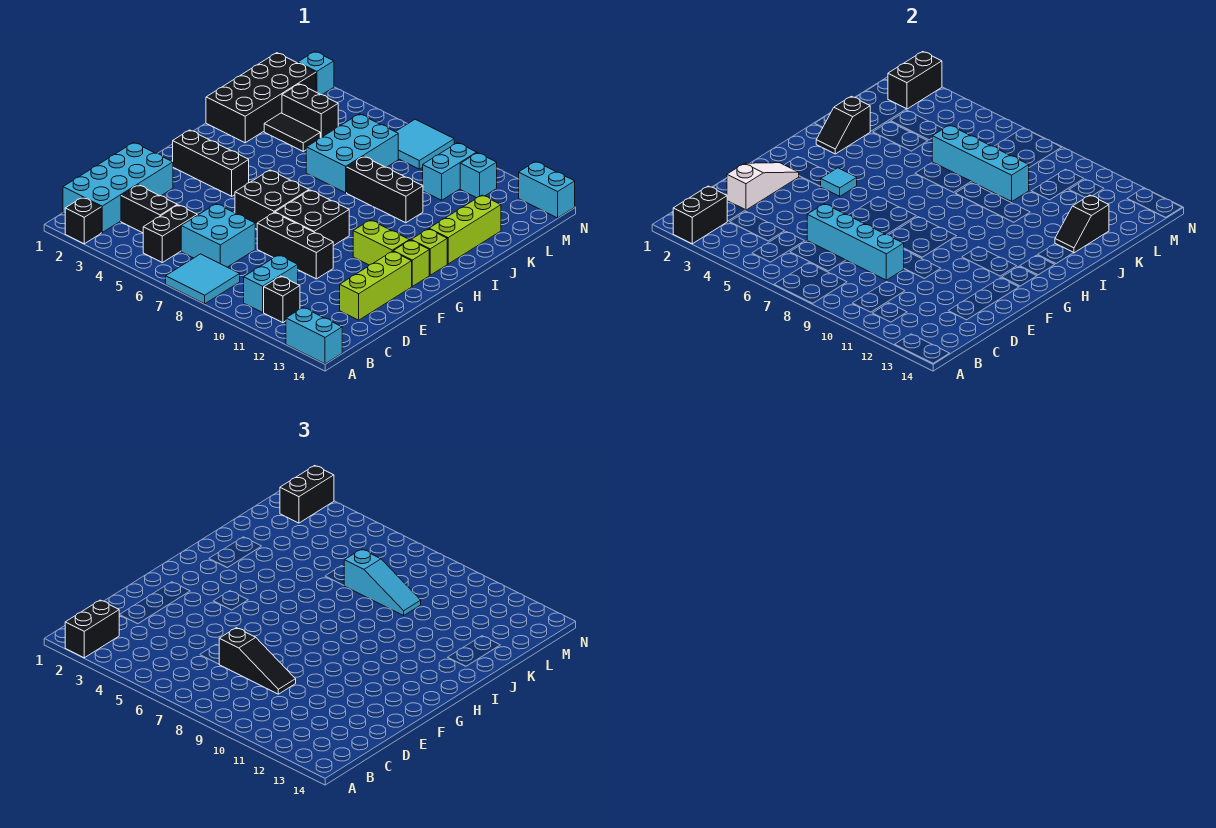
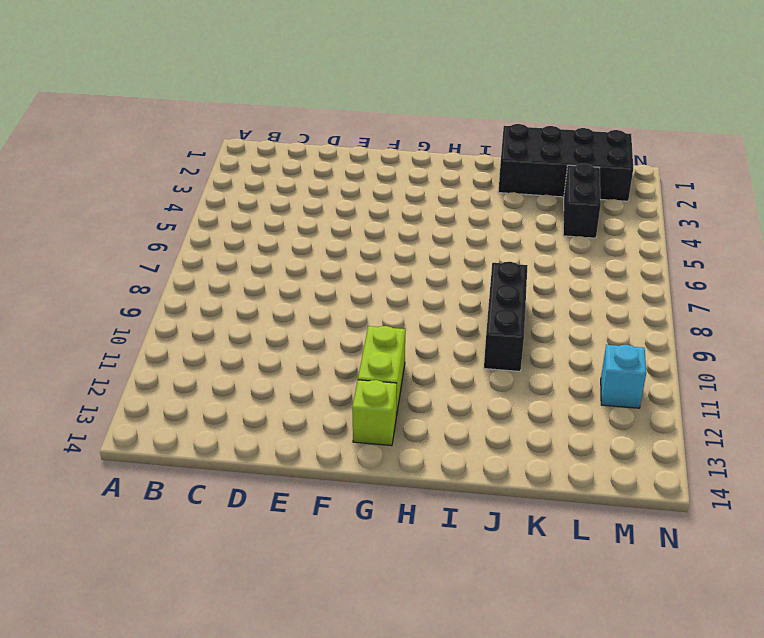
none -> black 1x1 brick [65,197,101,244]
none -> cyan 2x2 tile [166,254,240,304]
none -> cyan 1x2 brick [286,308,342,364]
none -> cyan 2x4 brick [63,143,173,232]

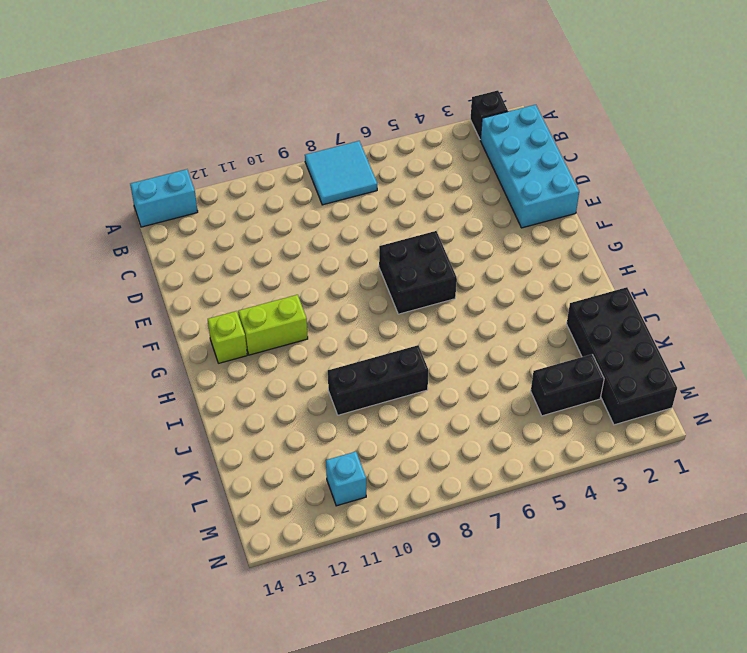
none -> black 1x2 brick [143,205,197,263]
none -> cyan 1x2 brick [244,255,298,312]
none -> black 1x1 brick [264,276,300,323]
none -> black 1x2 brick [121,185,177,233]

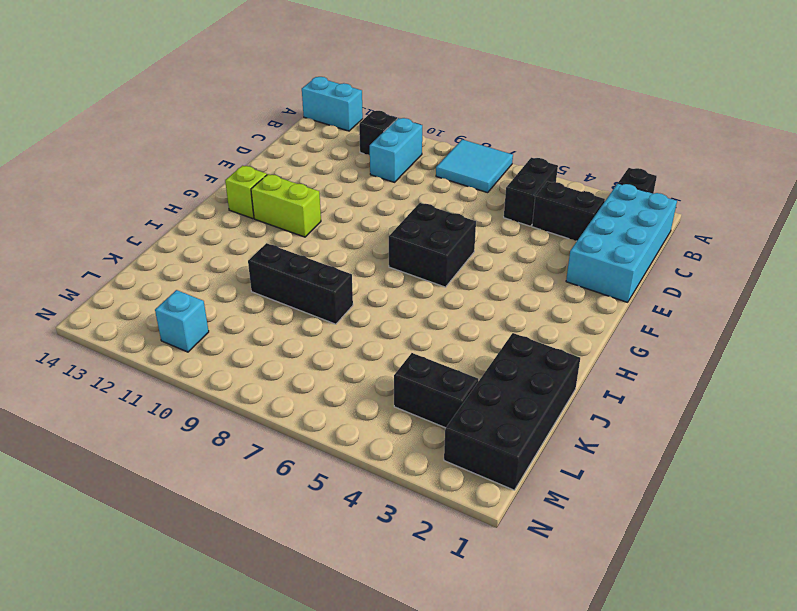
none -> cyan 2x2 brick [181,204,255,267]
none -> lime 1x3 brick [340,251,412,320]
none -> black 1x3 brick [257,213,333,279]
none -> black 2x2 brick [275,190,349,246]

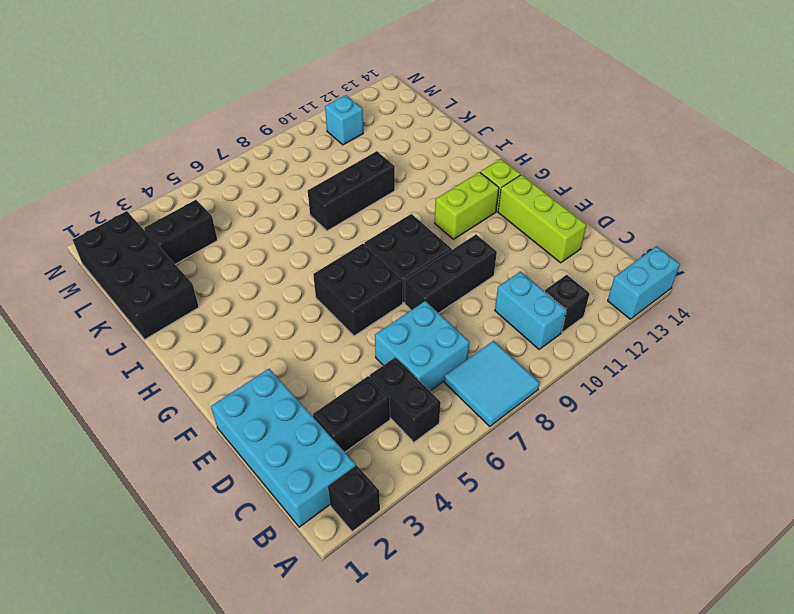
none -> black 1x3 brick [173,130,249,196]
none -> lime 1x1 brick [411,229,447,275]
none -> lime 1x3 brick [429,195,501,264]
none -> cyan 2x3 brick [306,114,398,193]

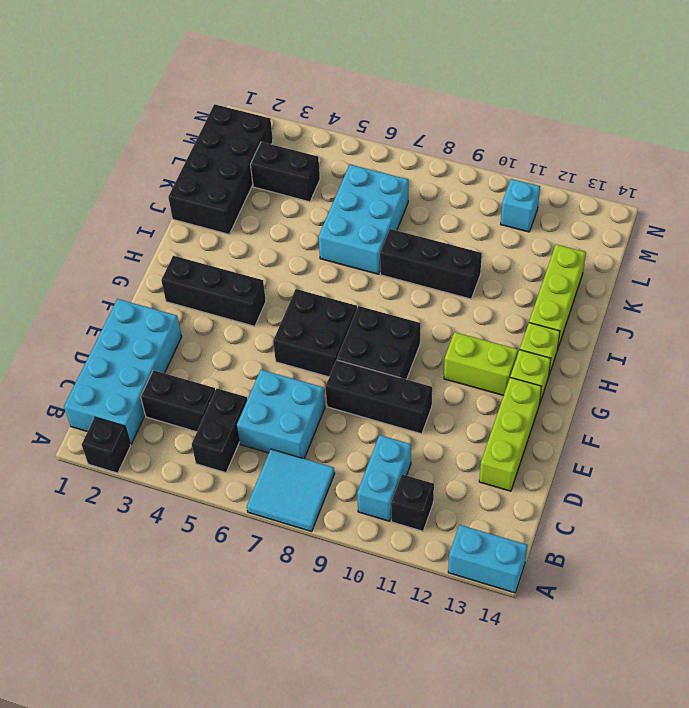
none -> black 1x2 tile [264,113,320,151]
none -> cyan 1x2 brick [423,143,477,200]
none -> cyan 2x2 tile [396,119,454,169]
none -> cyan 1x1 brick [298,52,334,95]

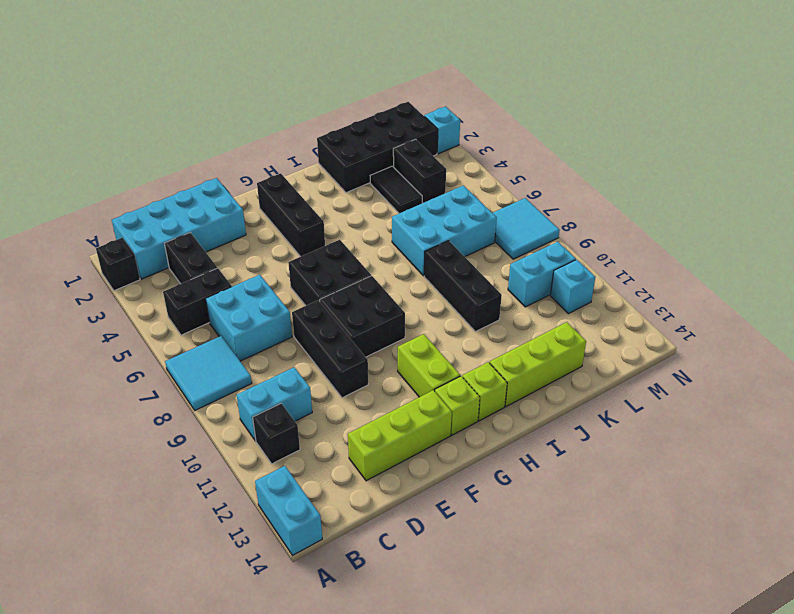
none -> cyan 1x2 brick [519,162,575,218]
none -> black 1x2 brick [673,186,727,244]
none -> white 1x3 slope [727,163,799,210]
none -> cyan 1x4 brick [807,204,904,280]

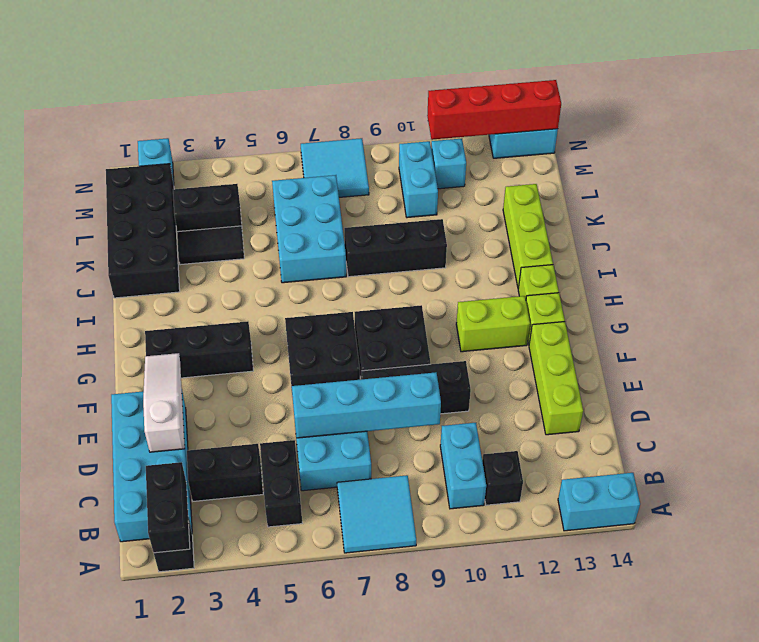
red 1x4 brick [427,80,561,140] -> none
none -> cyan 1x1 tile [820,168,857,196]
none -> black 1x2 slope [816,96,870,154]
none -> black 1x2 slope [1055,195,1109,253]
none -> cyan 1x4 brick [932,125,1029,201]

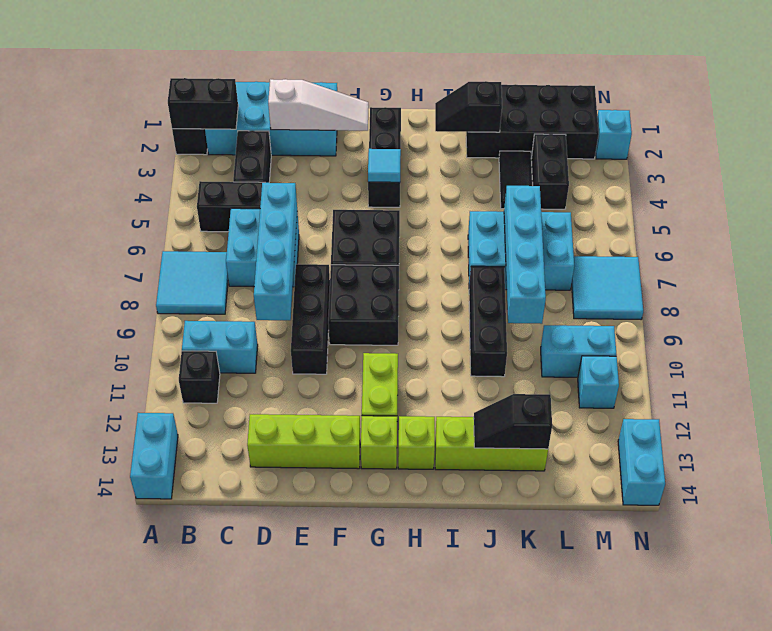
none -> black 1x2 brick [888,52,942,109]
none -> black 1x2 brick [65,600,119,658]
none -> black 1x3 slope [219,628,296,694]
none -> cyan 1x3 slope [344,549,421,615]

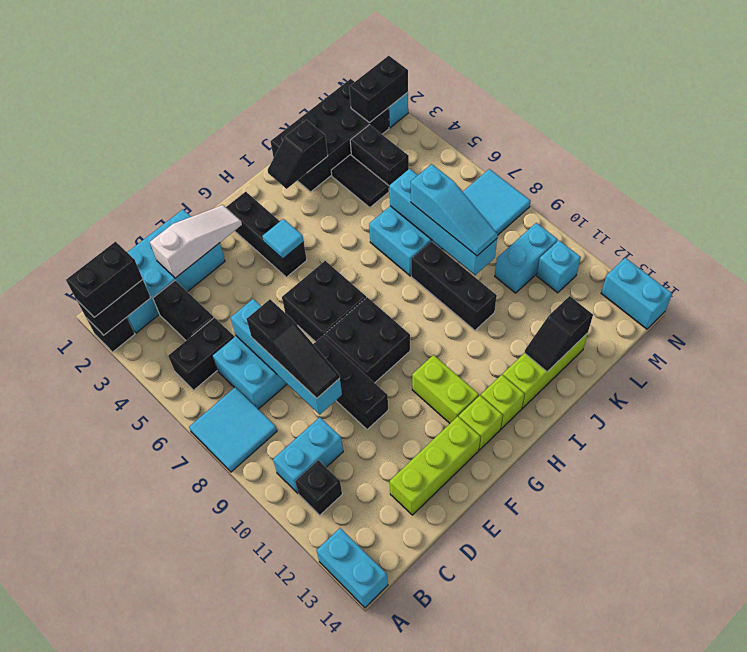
none -> black 1x2 brick [280,466,334,523]

